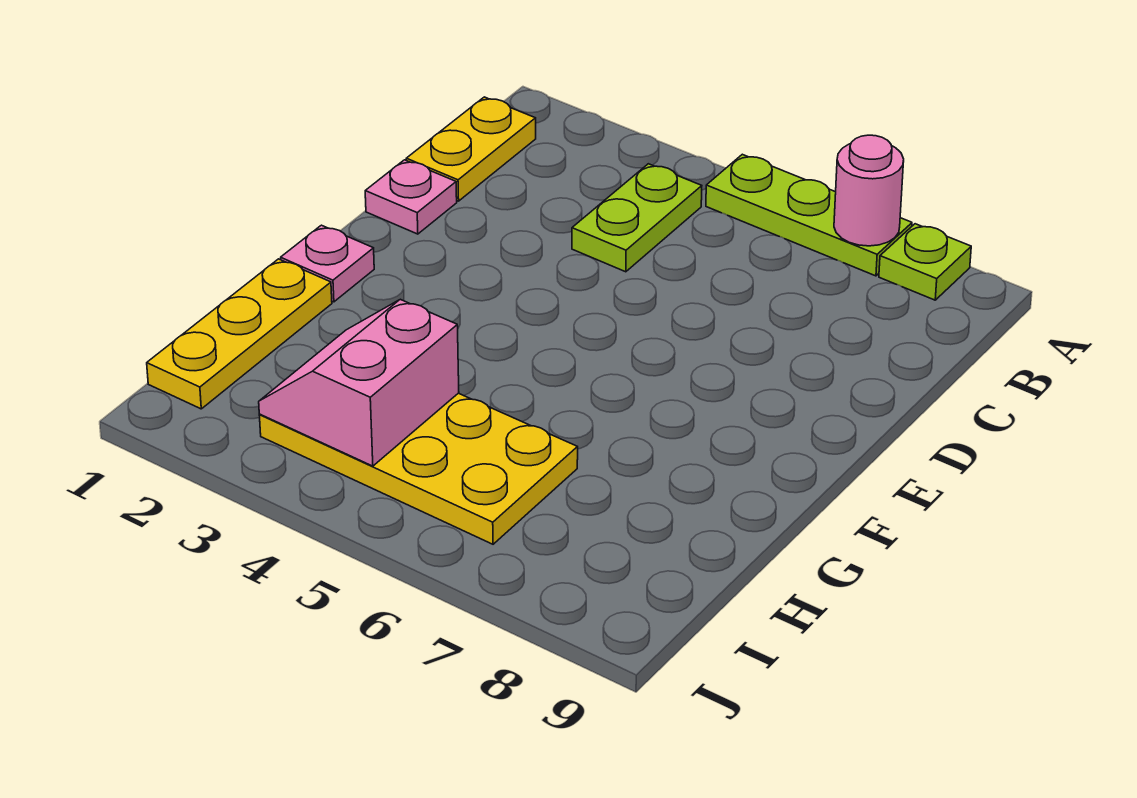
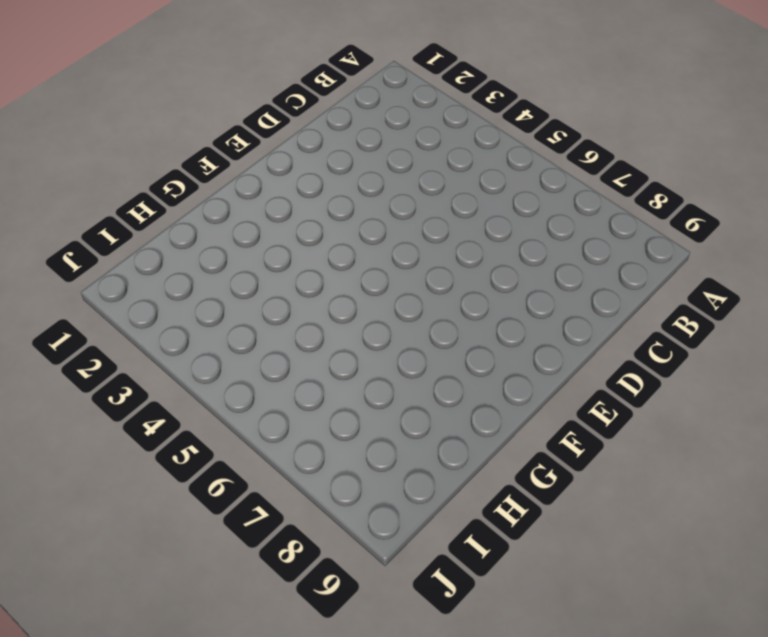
none -> lime 1x3 plate [706,154,912,276]
none -> lime 1x1 plate [879,224,971,300]

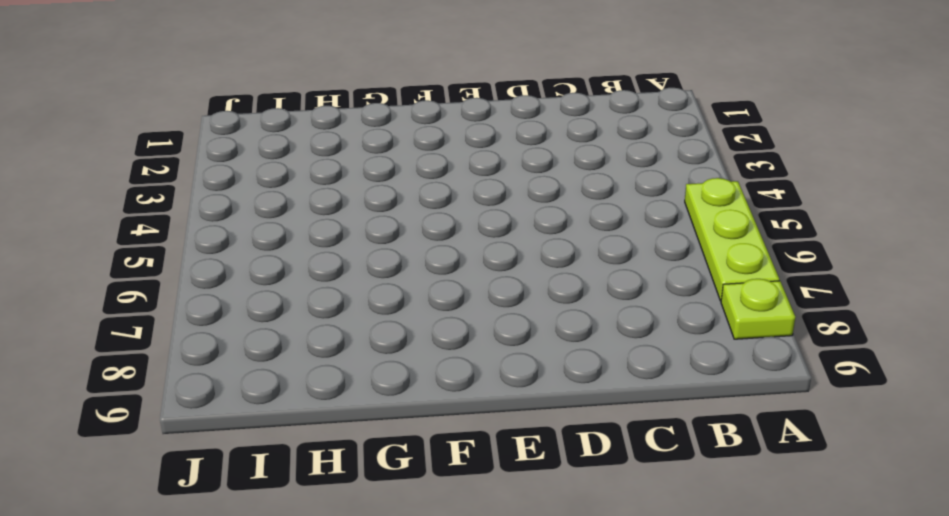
none -> yellow 1x2 plate [406,97,536,201]
none -> lime 1x2 plate [572,164,702,272]

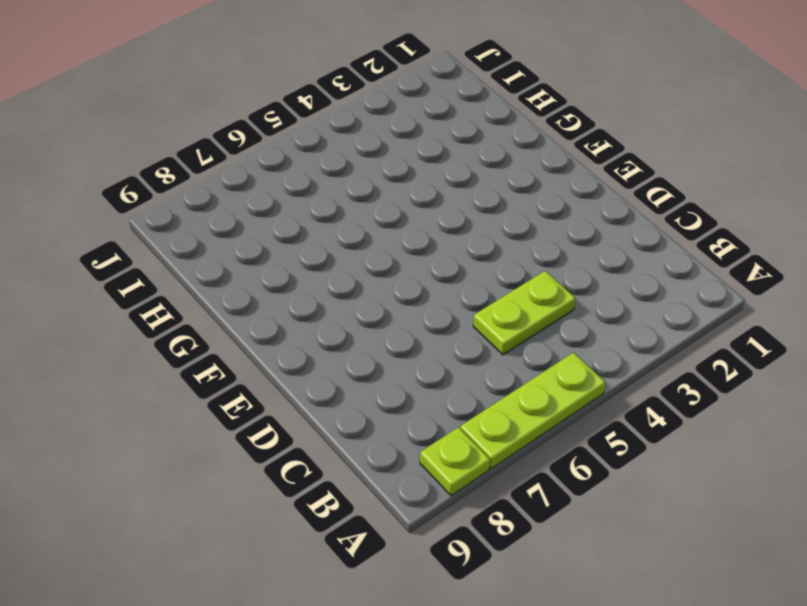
lime 1x2 plate [473,271,575,355] -> lime 1x2 plate turned to [572,164,702,272]
none -> yellow 1x2 plate [406,97,536,201]
none -> pink 1x1 plate [365,160,457,234]

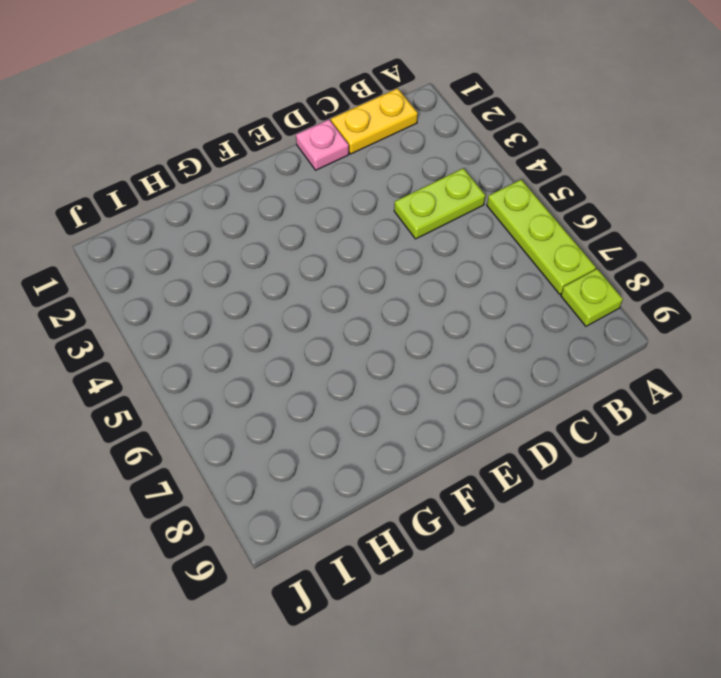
none -> pink 1x1 plate [281,225,374,302]
none -> yellow 1x3 plate [147,259,332,409]

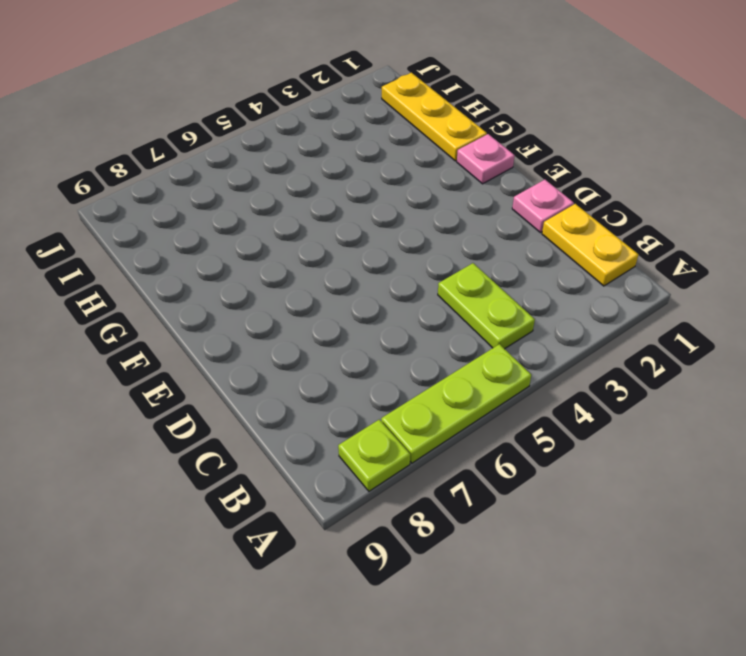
none -> yellow 2x4 plate [259,393,578,544]
none -> pink 1x1 round brick [834,135,904,246]

